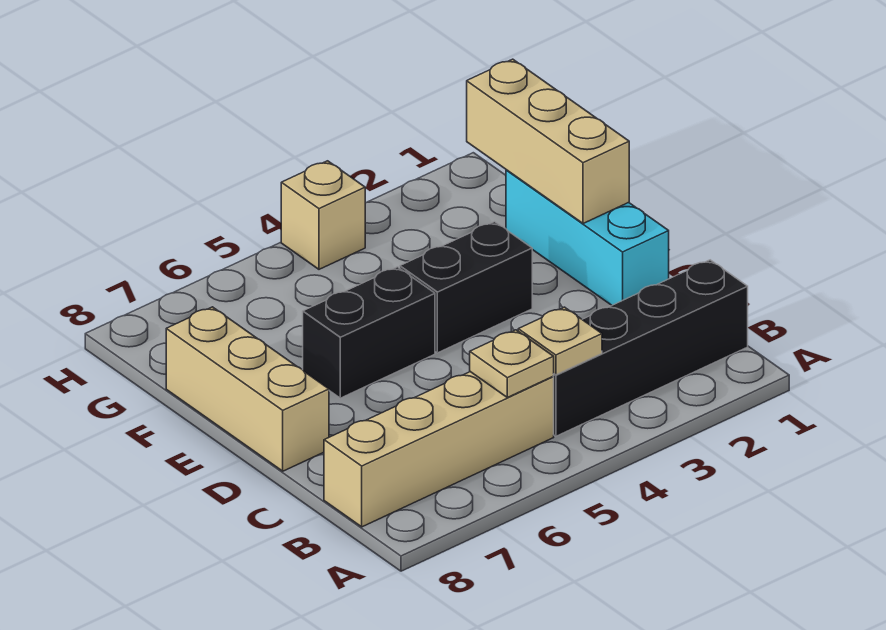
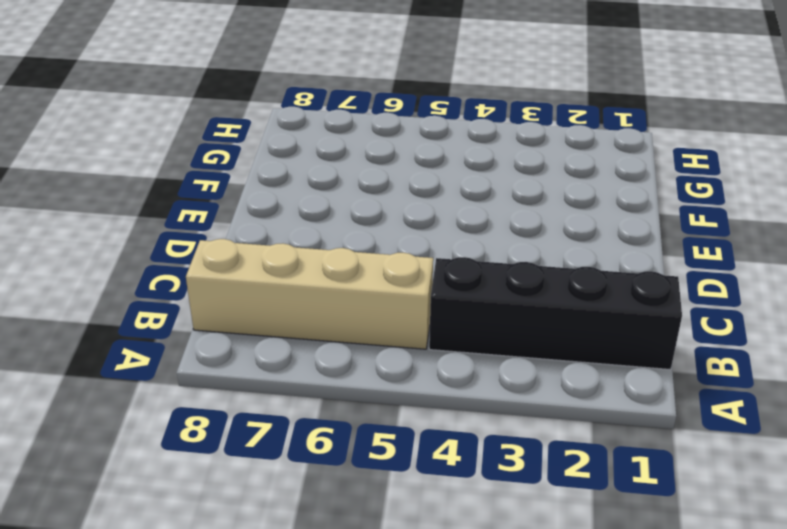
none -> cyan 1x3 brick [506,170,669,305]
none -> tan 1x3 brick [166,307,329,471]

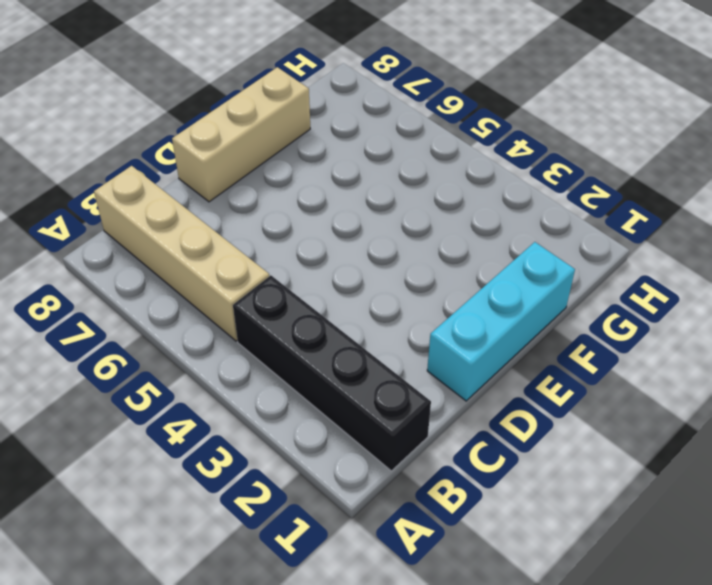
none -> black 1x2 brick [400,222,532,353]
none -> black 1x2 brick [303,267,435,398]

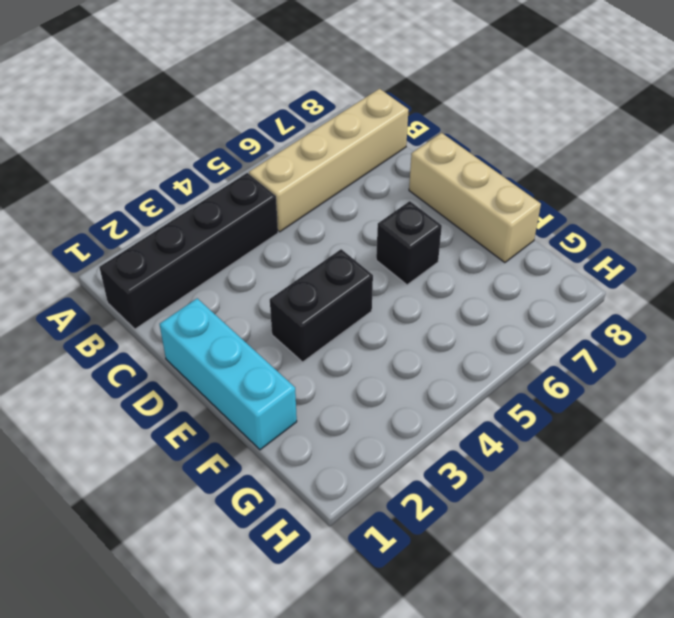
black 1x1 brick [376,201,442,285] -> black 1x2 brick [303,267,435,398]
none -> tan 1x1 brick [281,161,365,269]
none -> tan 1x1 plate [518,307,602,375]

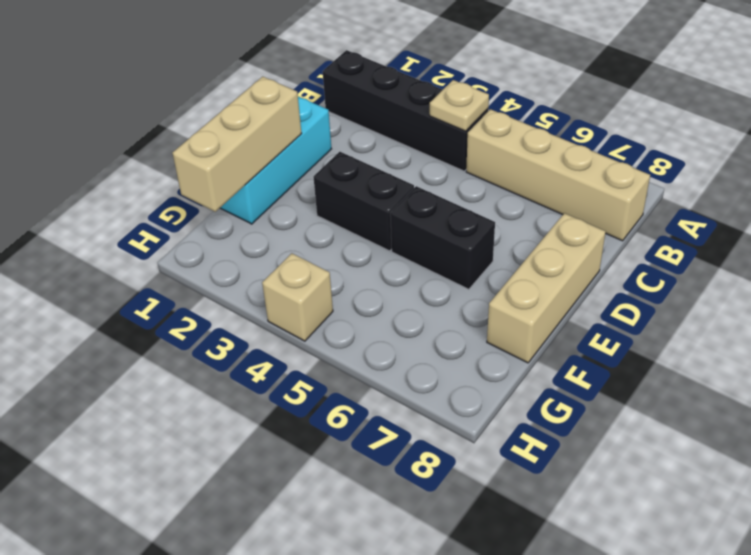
none -> tan 1x1 plate [470,330,554,397]

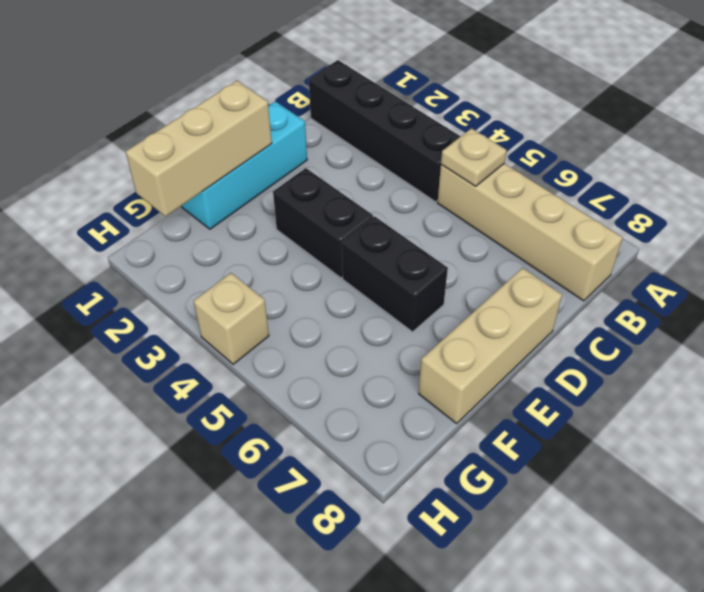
none -> tan 1x1 plate [518,307,602,375]

